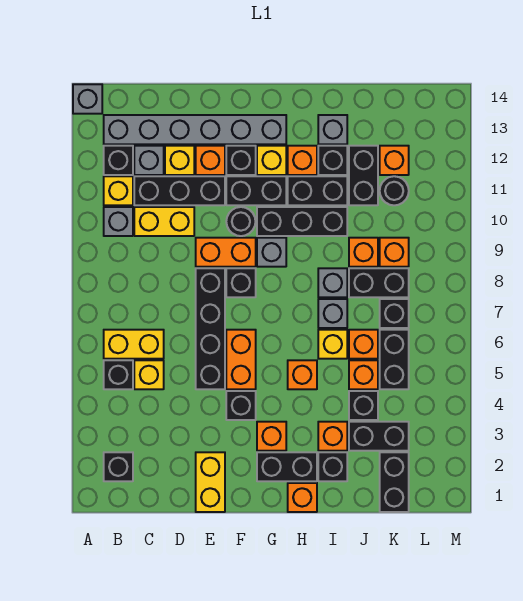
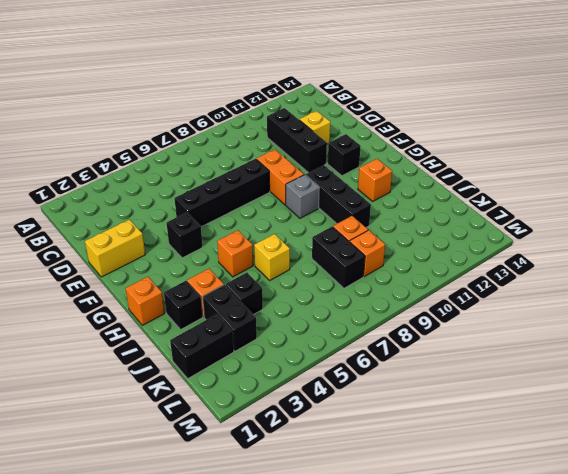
none -> grey 1x1 brick [73,84,102,114]
none -> black 1x1 brick [104,452,133,481]
none -> black 1x1 brick [104,360,133,389]
none -> yellow 1x2 brick [104,330,164,359]

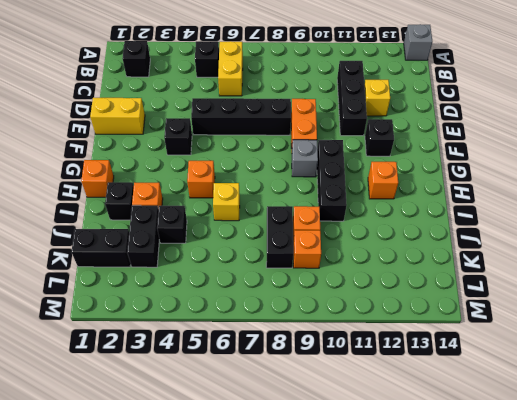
none -> grey 1x1 brick [104,207,133,236]
none -> yellow 1x1 brick [104,176,133,205]
none -> black 1x1 brick [104,146,133,175]
none -> grey 1x6 brick [104,115,286,144]

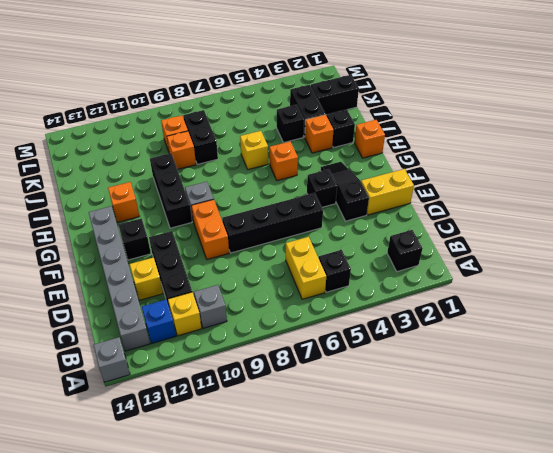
blue 1x1 brick [142,300,176,343] -> black 1x1 brick [104,146,133,175]
black 1x3 slope [320,162,369,221] -> orange 1x1 brick [257,422,286,451]
none -> yellow 1x1 brick [134,360,164,389]
none -> yellow 1x2 brick [134,207,194,236]
none -> grey 1x1 brick [134,146,164,175]
none -> orange 1x1 brick [196,146,225,175]

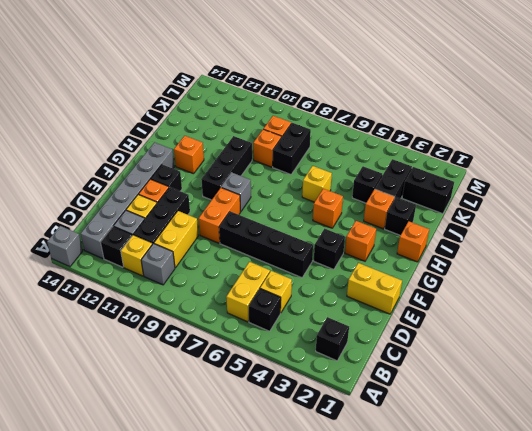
none -> orange 1x2 brick [226,330,256,389]
none -> black 1x1 brick [226,268,256,297]
none -> black 1x1 round brick [226,207,255,236]
none -> black 1x2 brick [226,176,286,205]

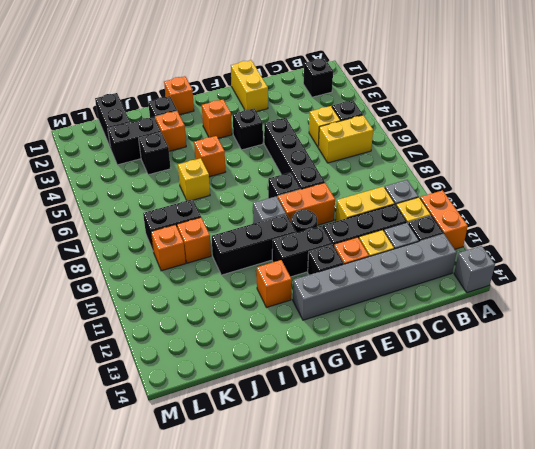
orange 1x2 brick [420,190,468,249] -> orange 1x2 brick moved to [226,330,256,389]
none -> black 1x2 brick [257,452,317,481]
none -> yellow 1x1 brick [257,146,286,175]
none -> black 1x2 brick [288,176,347,205]
none -> grey 1x1 brick [318,299,347,328]

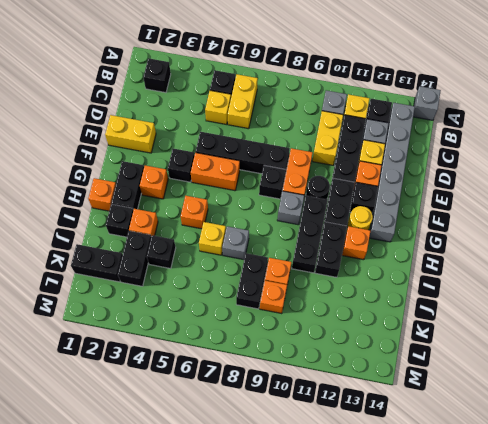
yellow 1x1 round brick [348,206,373,230] -> yellow 1x1 brick [257,146,286,175]
none -> grey 1x1 brick [318,268,347,297]
none -> black 1x1 brick [318,146,347,175]
none -> grey 1x1 brick [318,115,347,144]
none -> orange 1x1 brick [349,360,378,389]

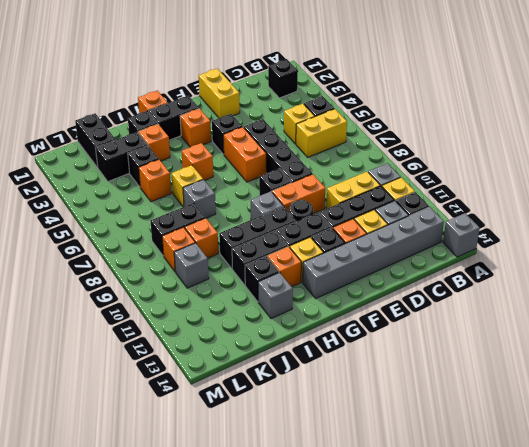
grey 1x1 brick [174,243,209,288] -> grey 1x1 brick moved to [318,268,347,297]
none -> orange 1x1 brick [349,330,378,359]
none -> black 1x2 brick [349,146,378,205]
none -> black 1x2 brick [380,330,409,389]
none -> black 1x1 brick [380,299,409,328]

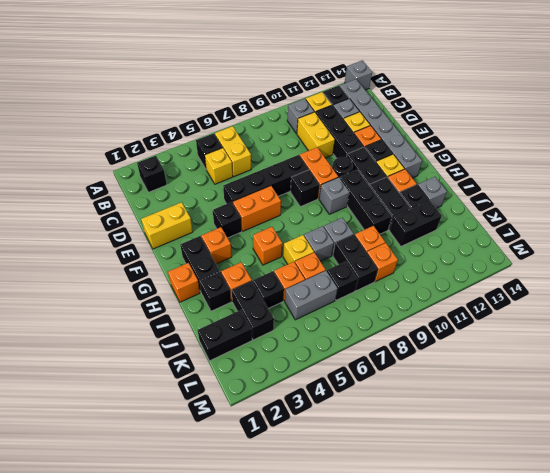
grey 1x2 brick [285,271,338,320] -> black 1x2 brick [380,330,409,389]
none -> black 1x1 round brick [380,176,409,205]
none -> orange 1x1 brick [380,146,409,175]

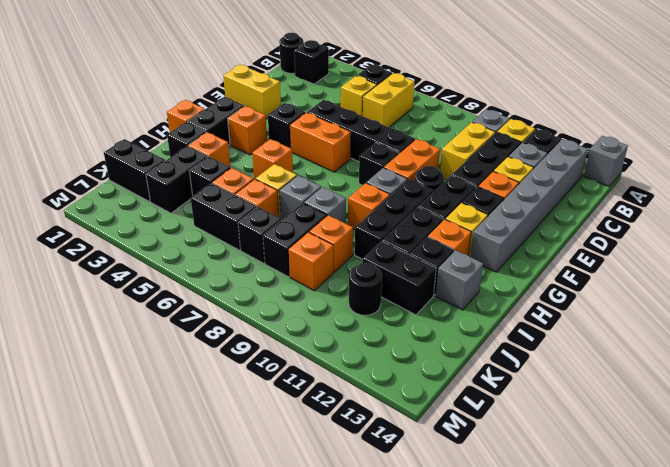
black 1x1 round brick [279,33,304,73] -> none
orange 1x1 brick [348,183,390,229] -> orange 1x1 brick moved to [380,146,409,175]

